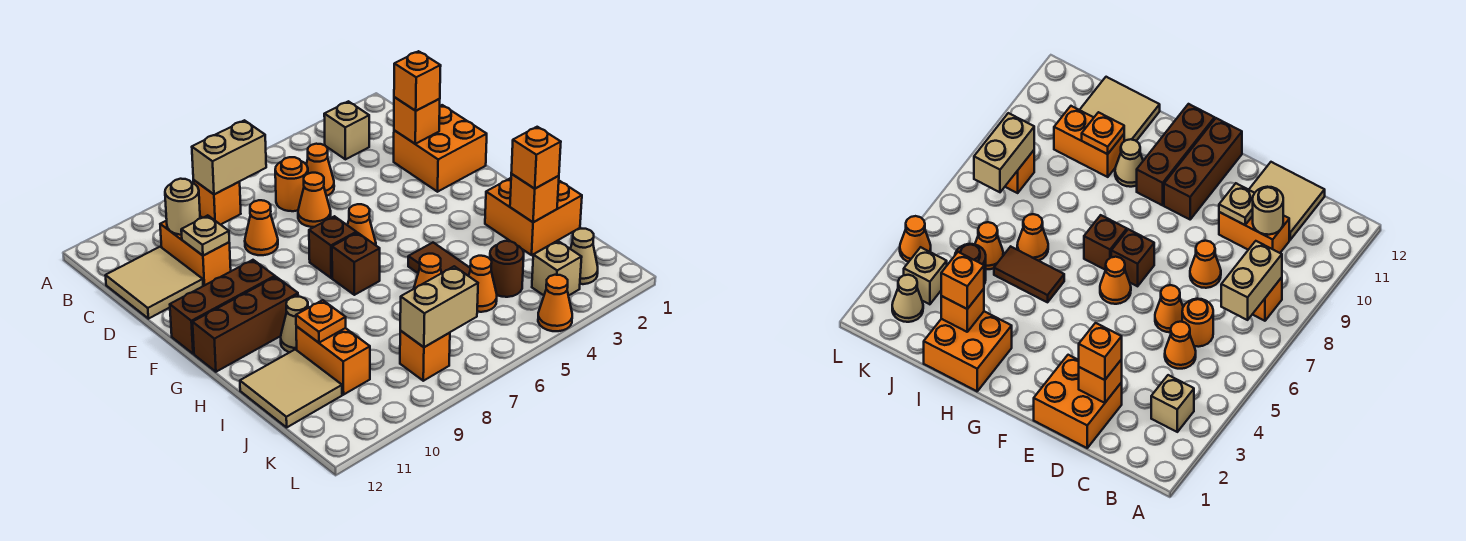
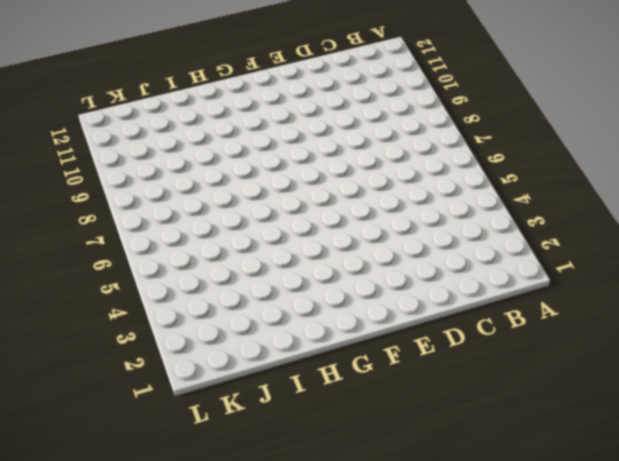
none -> tan 1x1 brick [324,101,369,159]
none -> orange 1x1 brick [193,180,241,225]
none -> orange 1x1 cone [306,144,334,196]
none -> orange 1x1 round brick [275,157,308,211]

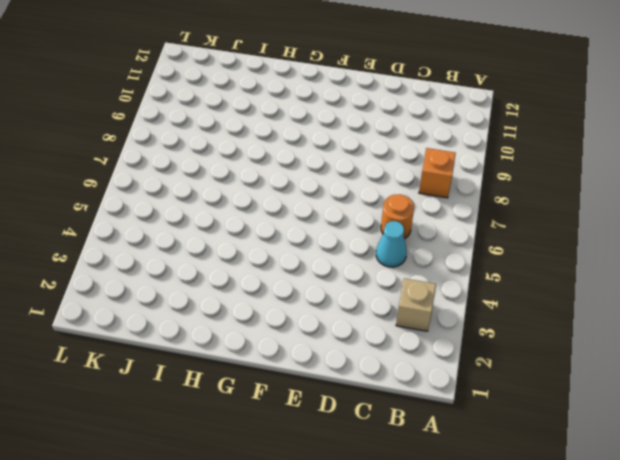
cyan 1x1 cone [376,221,407,267] -> orange 1x1 cone [306,144,334,196]
none -> orange 1x2 brick [160,221,231,286]
none -> tan 2x2 tile [105,247,203,319]
none -> orange 2x2 brick [394,105,487,192]
none -> orange 1x1 cone [298,173,331,227]

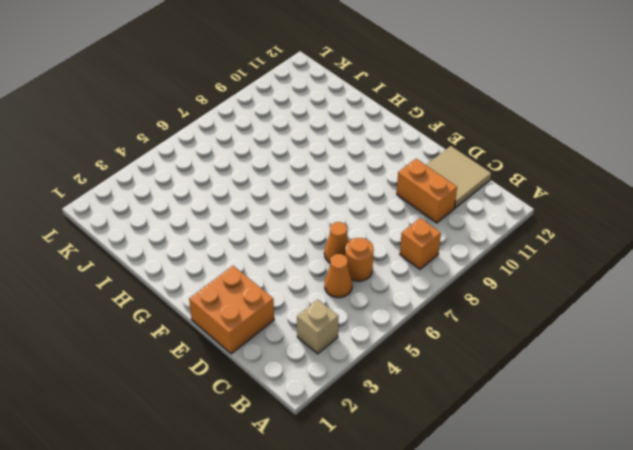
none -> orange 1x1 cone [245,200,278,255]
none -> orange 1x1 cone [348,204,376,245]
none -> brown 1x1 brick [309,216,356,278]
none -> brown 1x3 brick [170,260,275,354]

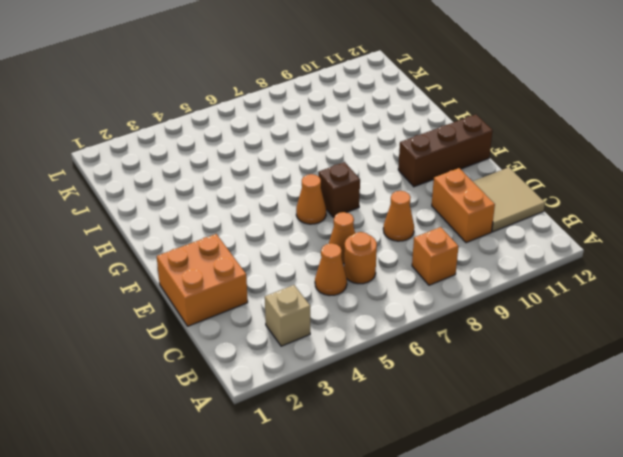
none -> brown 1x1 brick [332,233,380,295]
none -> brown 1x3 brick [193,277,298,372]
none -> orange 2x2 brick [485,178,582,255]
none -> brown 1x2 tile [408,243,470,276]

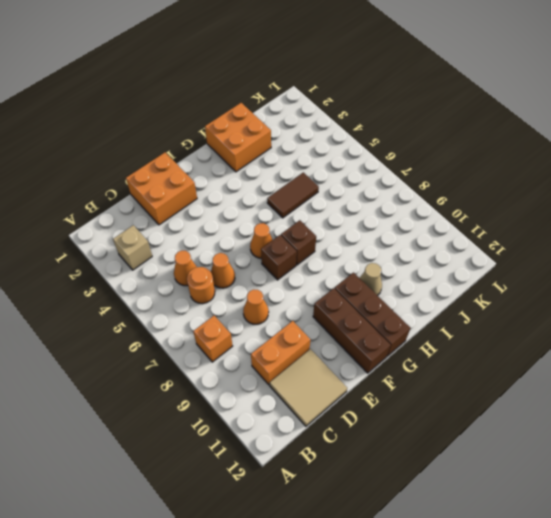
none -> orange 1x1 cone [414,254,441,289]
none -> orange 1x2 brick [296,326,370,395]
none -> tan 2x2 tile [240,349,342,427]
none -> brown 1x1 round brick [490,241,524,297]

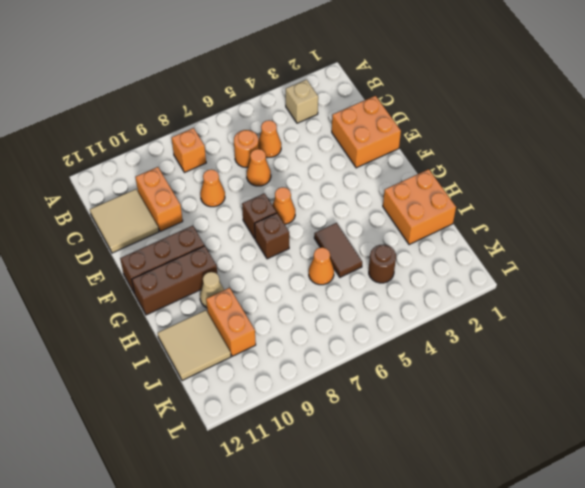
none -> orange 1x1 cone [469,256,497,312]
none -> tan 1x1 cone [570,229,598,284]
none -> tan 1x1 brick [532,241,582,296]
none -> orange 1x1 brick [400,331,450,381]

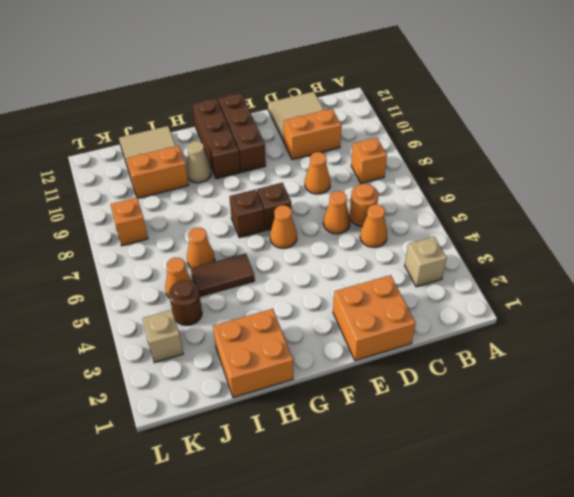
none -> tan 1x1 cone [570,229,598,284]
none -> orange 1x1 cone [538,275,572,331]
none -> tan 1x2 brick [192,120,266,194]
none -> tan 1x1 round brick [165,179,200,235]

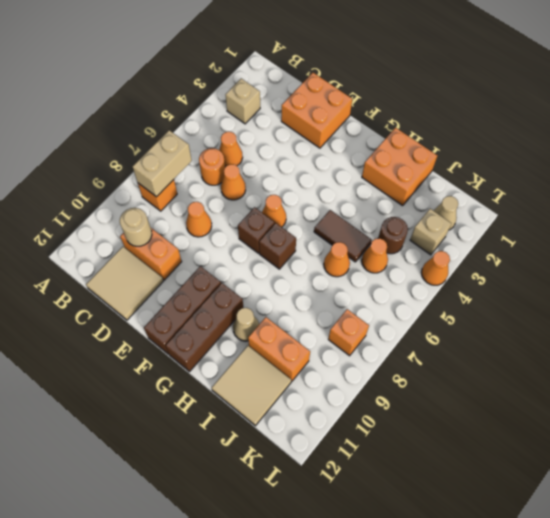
none -> orange 1x1 brick [394,97,440,144]
none -> tan 1x1 plate [181,215,229,256]
none -> orange 1x1 brick [510,174,559,222]
none -> orange 1x1 plate [296,300,346,343]

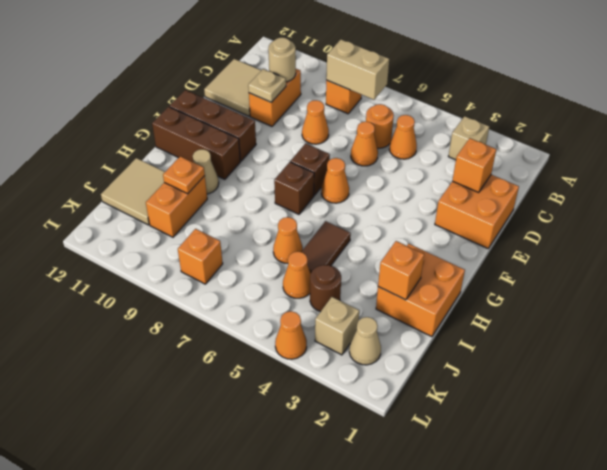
none -> tan 1x2 brick [400,266,478,347]
none -> orange 1x1 brick [394,51,441,111]
none -> orange 1x1 brick [511,127,561,189]

